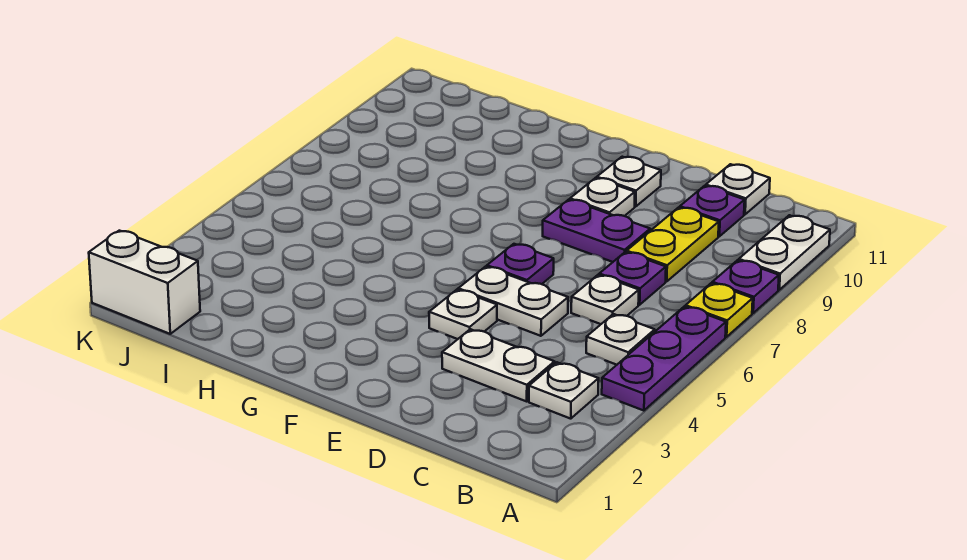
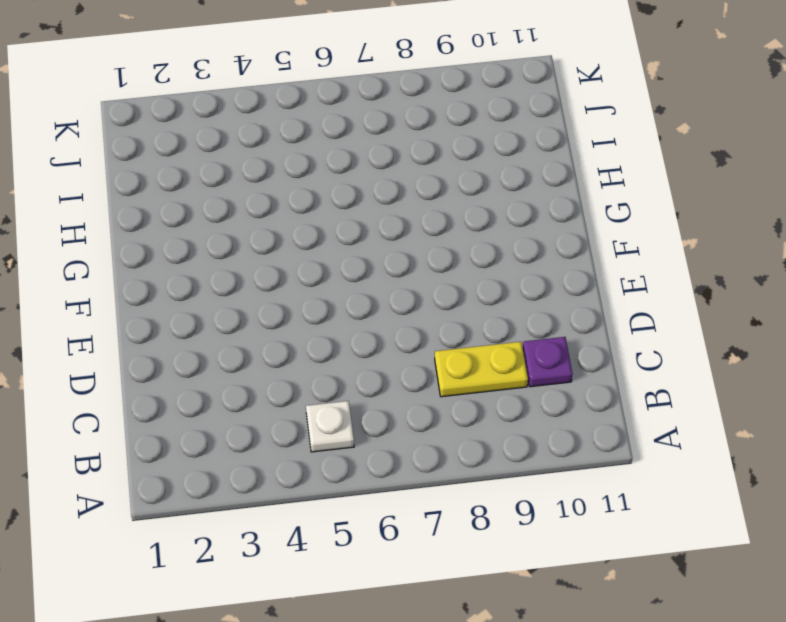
none -> purple 1x3 plate [602,306,726,411]
none -> yellow 1x1 plate [686,283,753,337]
none -> purple 1x1 plate [712,260,779,313]

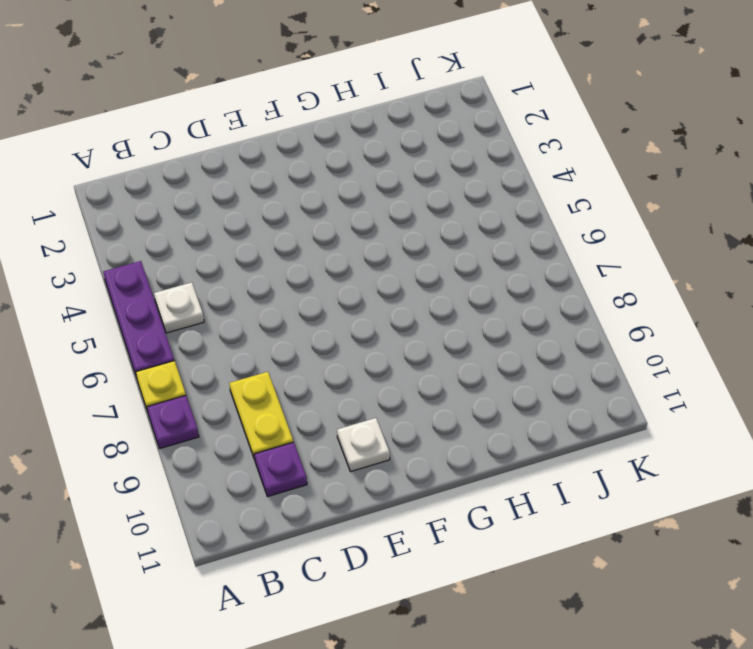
none -> white 1x2 plate [739,215,830,290]
none -> white 1x1 plate [529,362,599,419]
none -> white 1x2 plate [442,329,555,401]

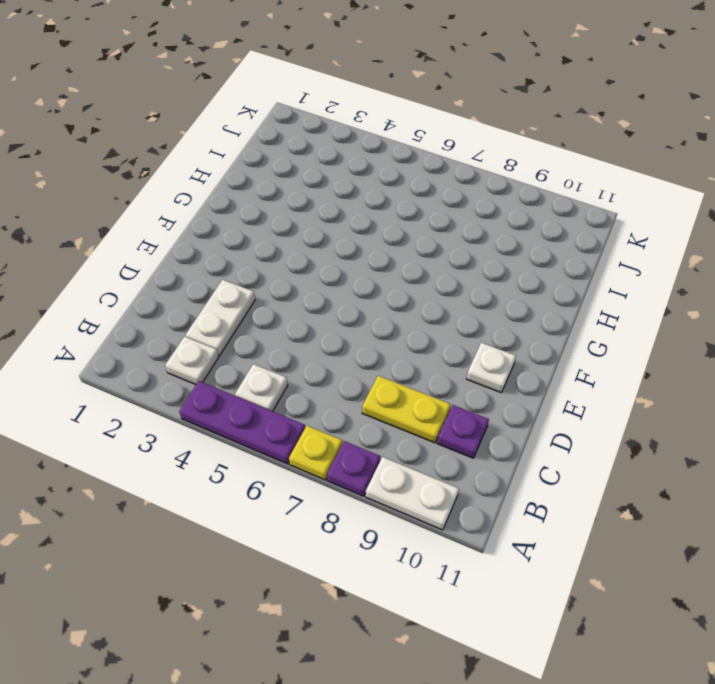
none -> white 1x1 plate [571,275,639,324]
none -> purple 1x1 plate [599,252,666,305]
none -> white 1x1 plate [706,164,770,214]

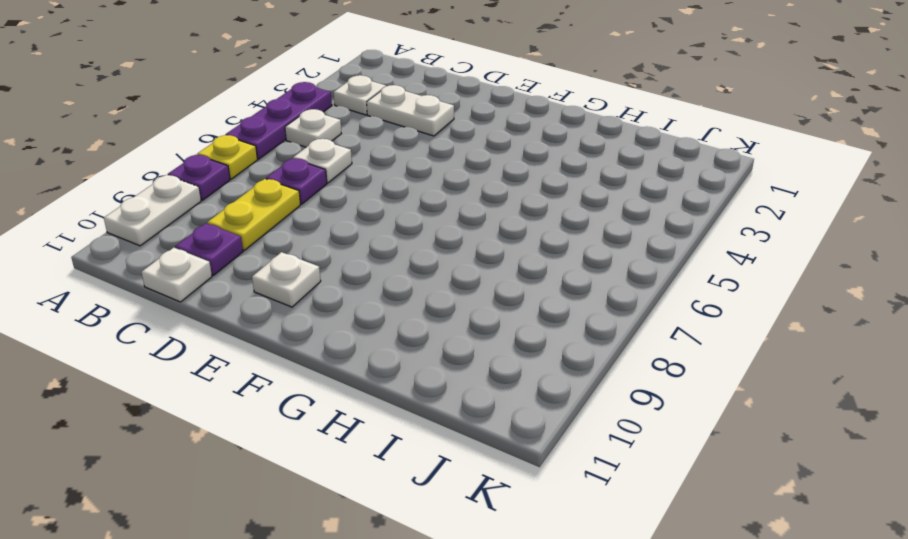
none -> white 1x2 plate [458,266,568,336]
none -> purple 1x2 plate [543,200,650,262]
none -> white 1x1 plate [429,290,497,339]

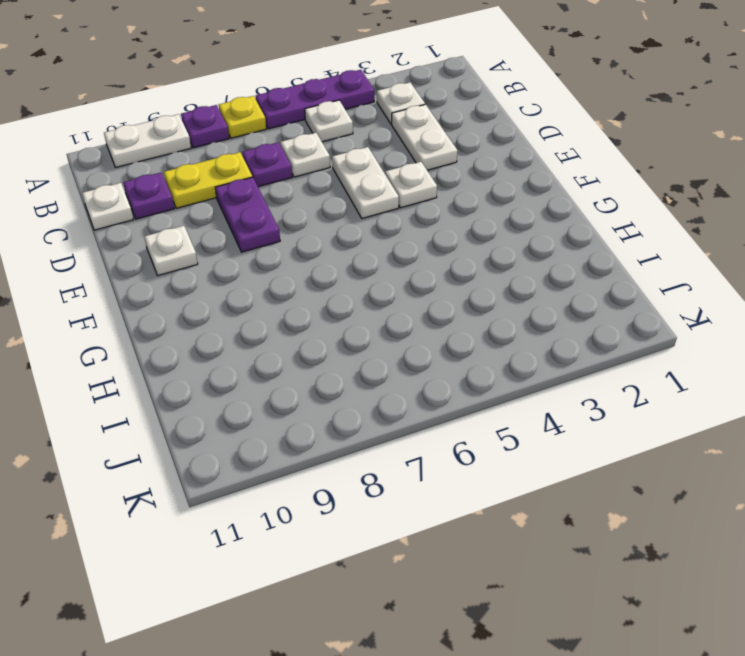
none -> purple 1x1 plate [487,244,554,284]
none -> white 1x1 plate [570,178,635,216]
none -> white 1x2 brick [89,231,200,334]

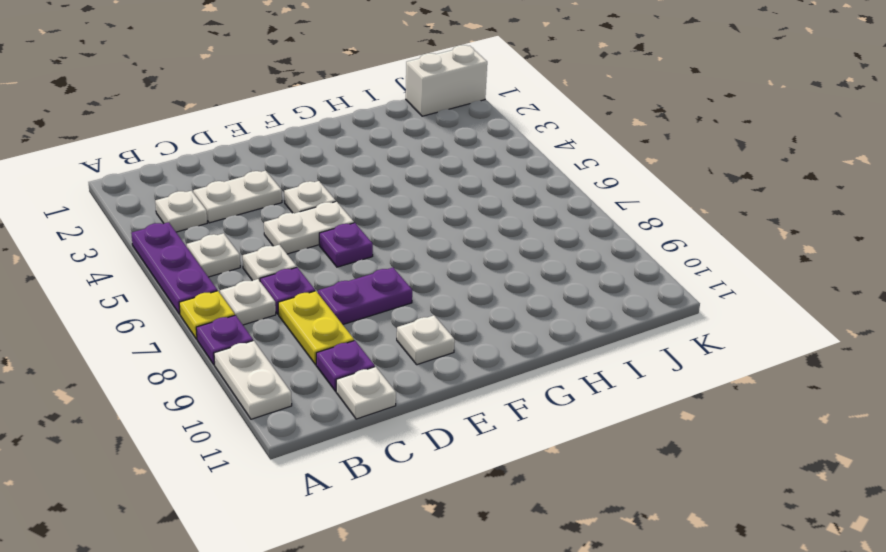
white 1x1 plate [220,279,276,325] -> white 1x1 plate moved to [570,178,635,216]

